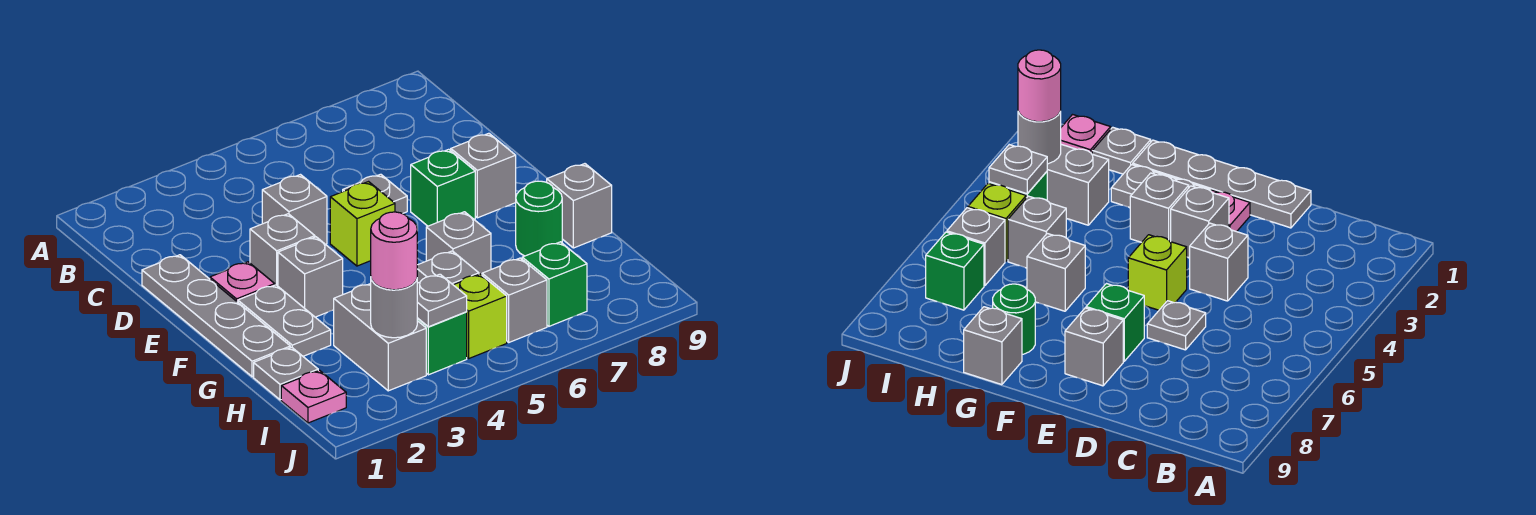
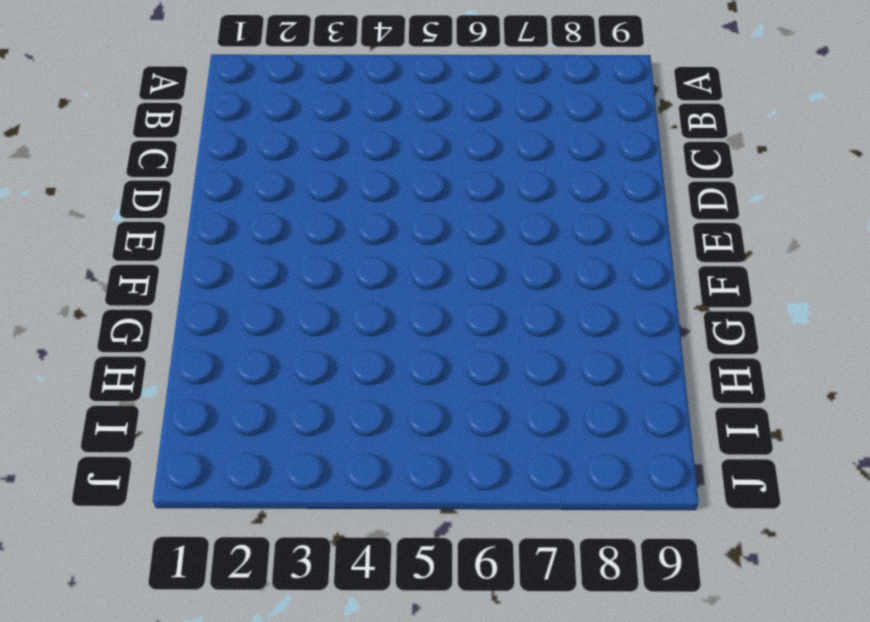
none -> grey 1x4 plate [142,255,290,377]
none -> grey 1x1 brick [262,175,327,244]
none -> grey 1x1 plate [343,174,407,214]

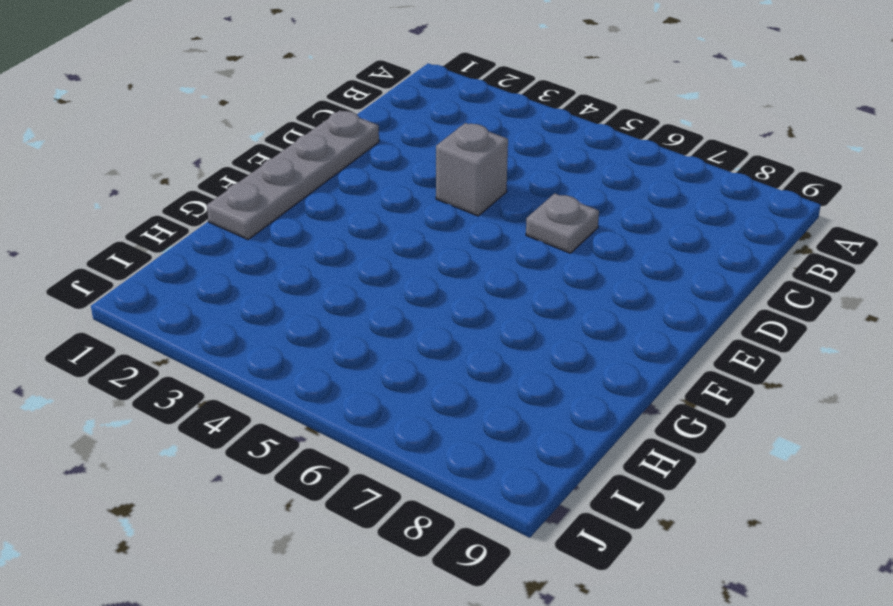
none -> pink 1x1 plate [210,262,275,302]
none -> grey 1x1 brick [250,214,315,286]
none -> lime 1x1 brick [330,182,395,266]

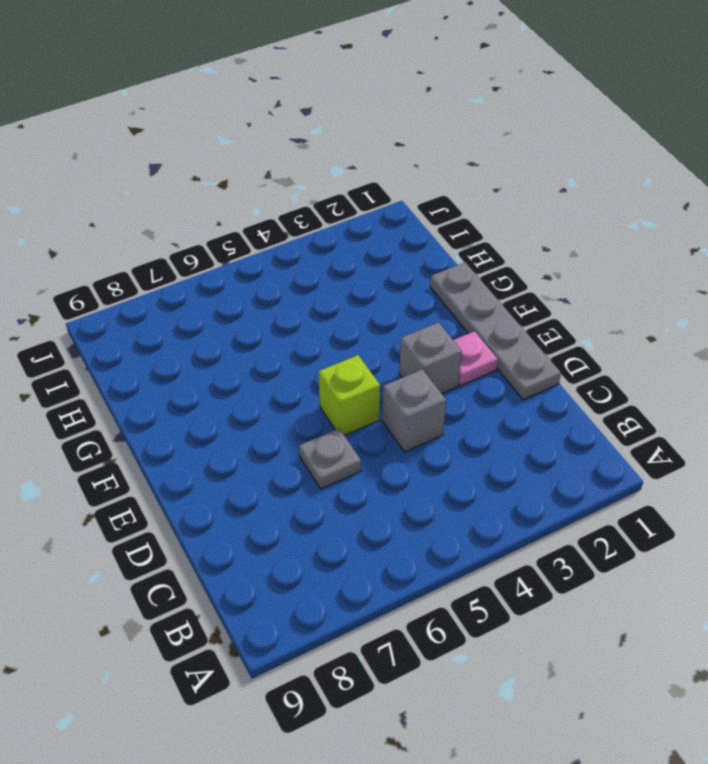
none -> green 1x1 brick [411,149,475,226]
none -> grey 1x1 brick [451,133,516,218]
none -> grey 1x2 plate [238,285,331,356]

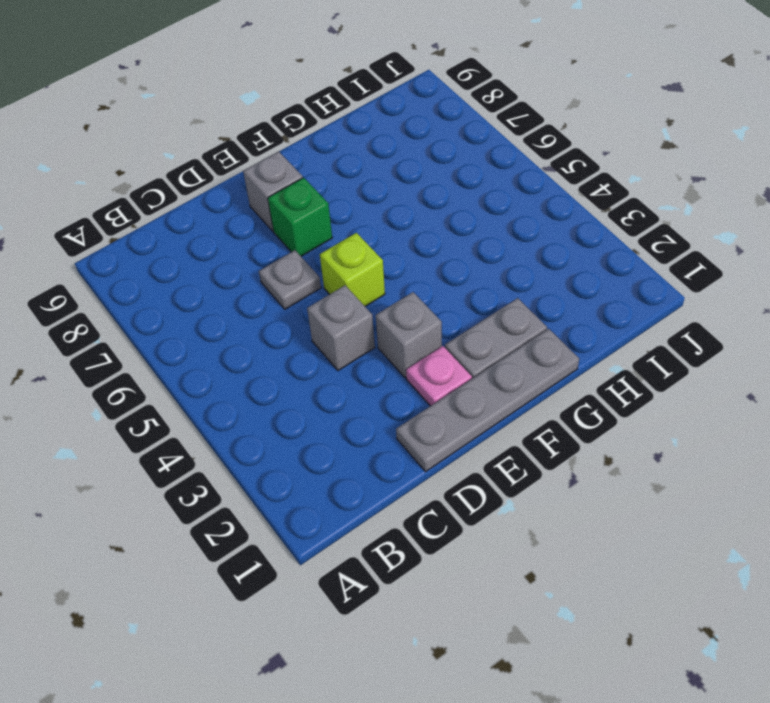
none -> grey 1x1 brick [278,237,343,317]
none -> grey 1x1 brick [426,212,491,275]
none -> green 1x1 round brick [516,181,562,256]

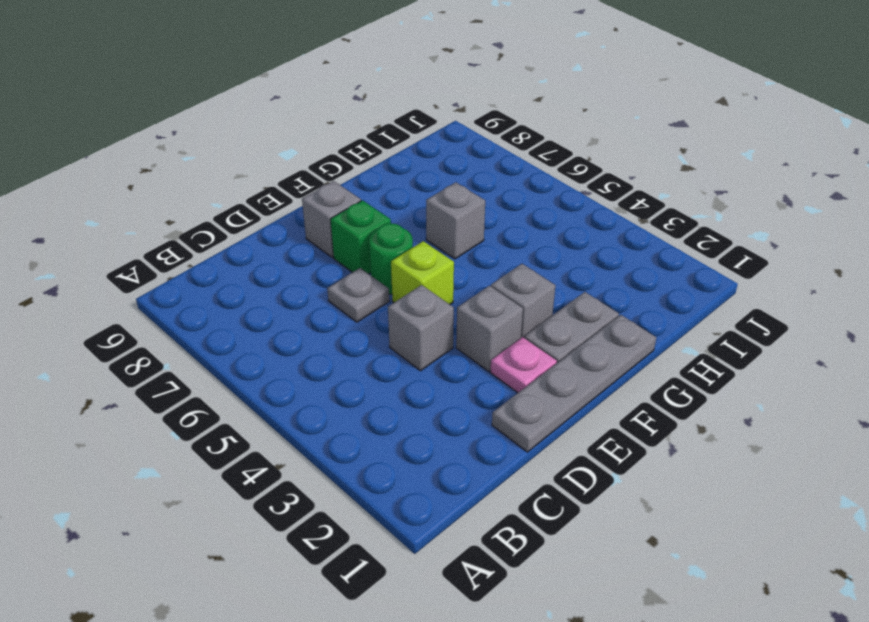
green 1x1 round brick [369,223,413,294] -> green 1x1 round brick moved to [516,181,562,256]
none -> grey 1x1 brick [547,164,612,248]
none -> grey 1x1 plate [254,347,318,400]
none -> grey 1x2 brick [334,284,426,391]

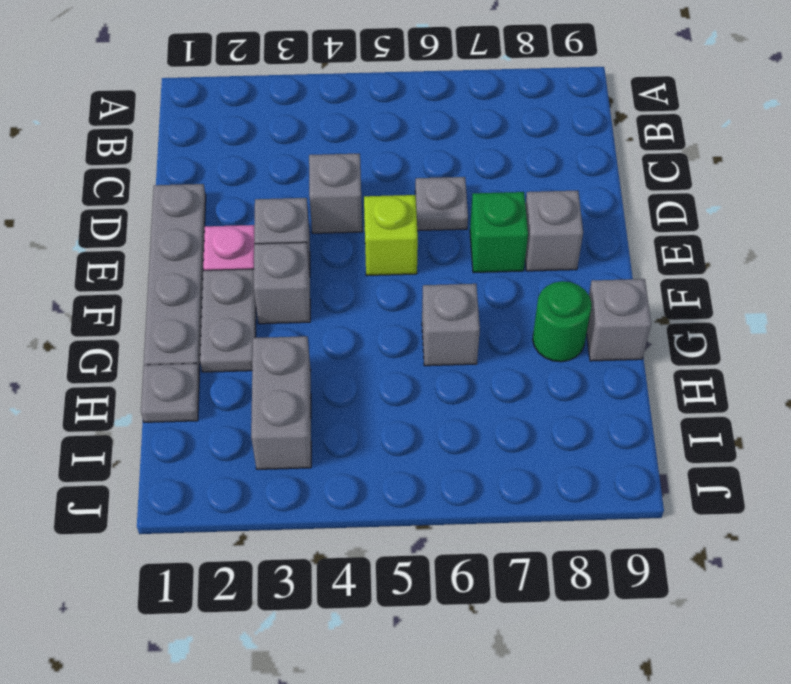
none -> grey 1x1 brick [417,251,479,285]
none -> pink 1x1 plate [281,370,346,423]
none -> green 1x1 brick [417,312,467,375]

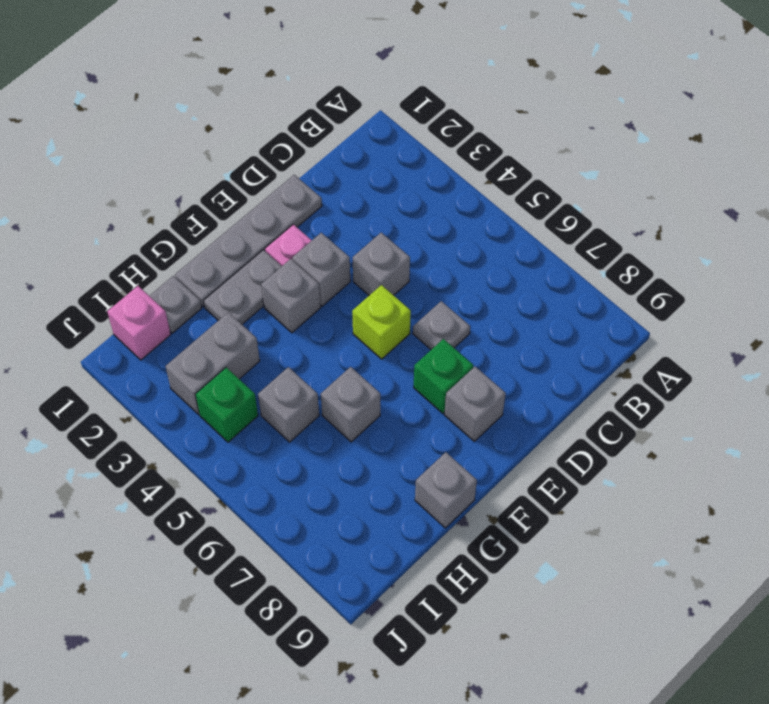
pink 1x1 brick [107,286,171,360] -> pink 1x1 plate [281,370,346,423]
none -> green 1x1 round brick [516,181,562,256]
none -> lime 1x1 brick [454,274,507,358]
none -> grey 1x1 brick [482,258,547,342]

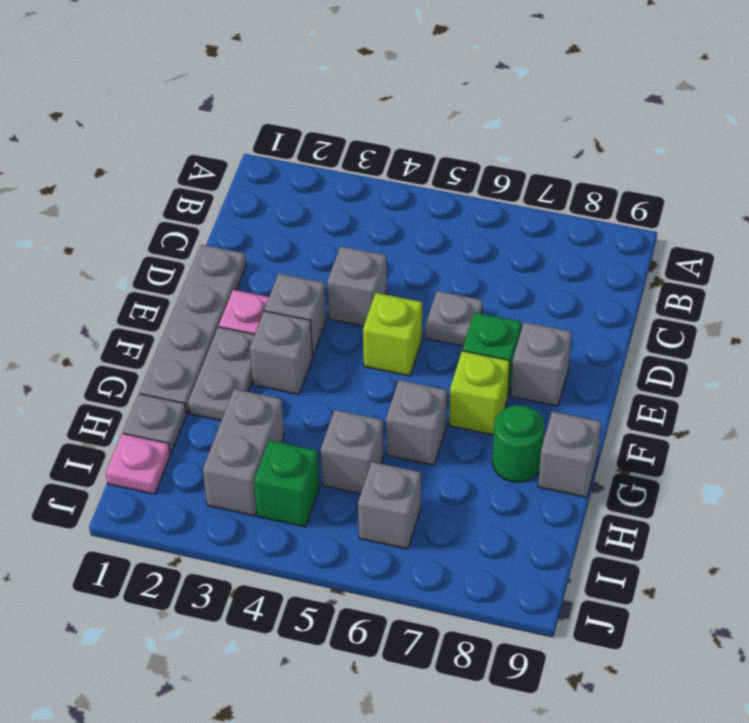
lime 1x1 brick [449,351,510,435] -> lime 1x1 brick moved to [454,274,507,358]
none -> green 1x1 brick [522,242,587,326]
none -> grey 1x1 round brick [371,279,417,338]
none -> grey 1x1 plate [417,274,467,327]

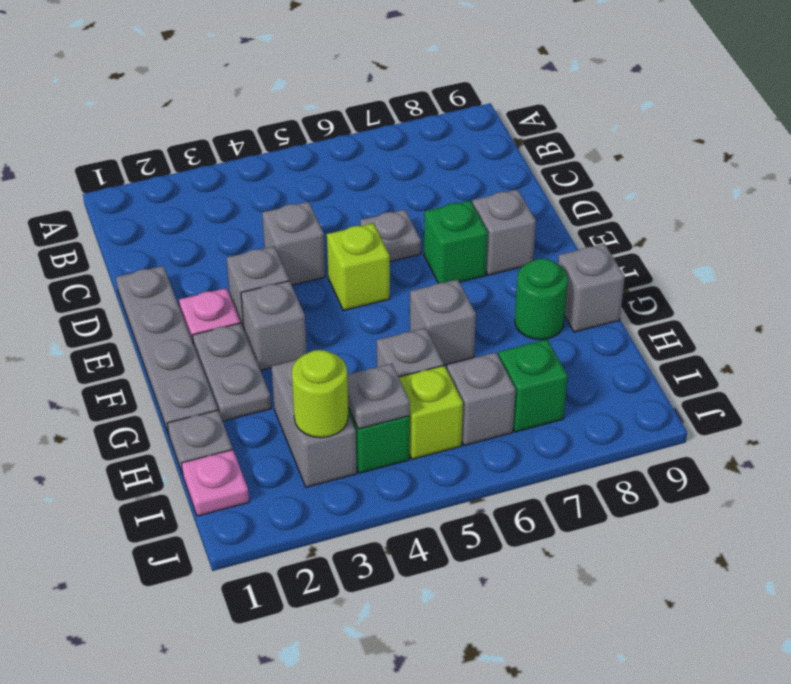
lime 1x1 round brick [292,350,348,438] -> grey 1x1 round brick [371,279,417,338]
none -> pink 1x1 round brick [371,212,417,290]

